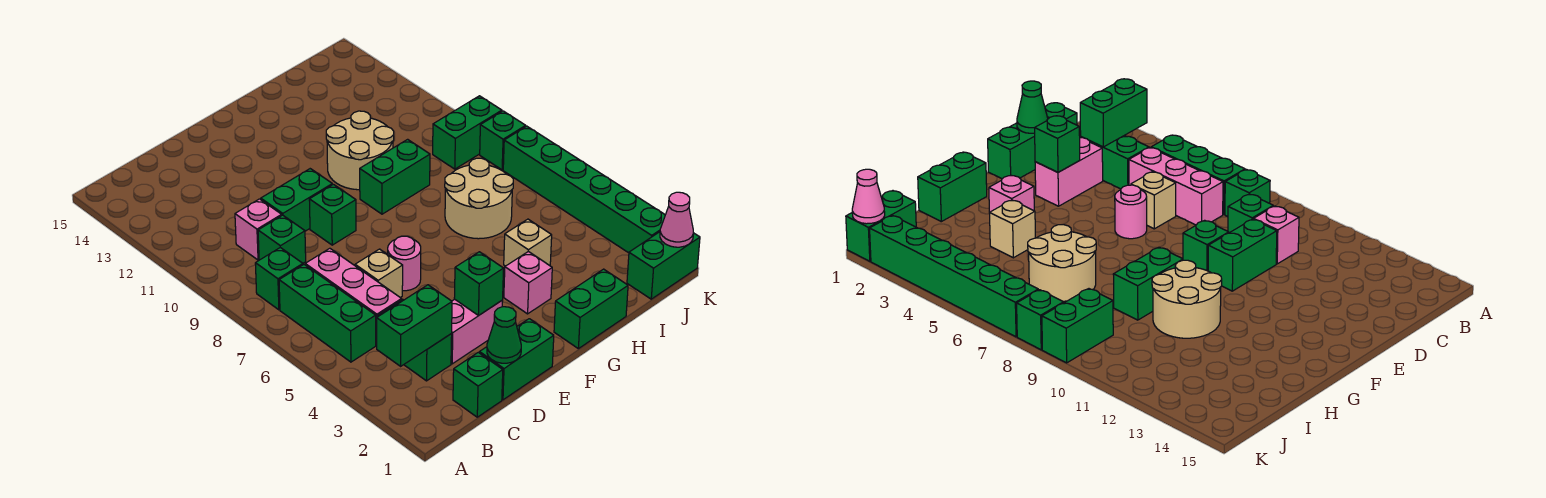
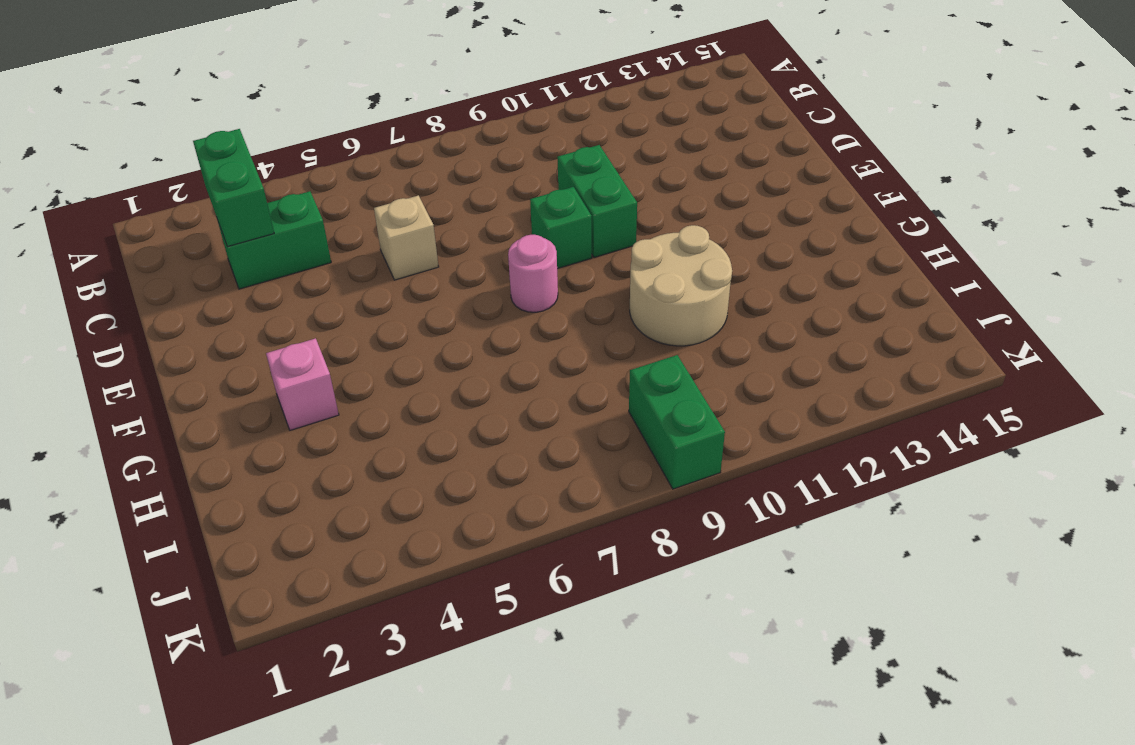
pink 1x1 round brick [508,235,558,312] -> pink 1x1 round brick moved to [388,236,421,291]
none -> green 1x3 brick [279,265,376,362]
none -> green 1x1 brick [255,248,303,310]
none -> green 1x1 brick [453,352,503,417]

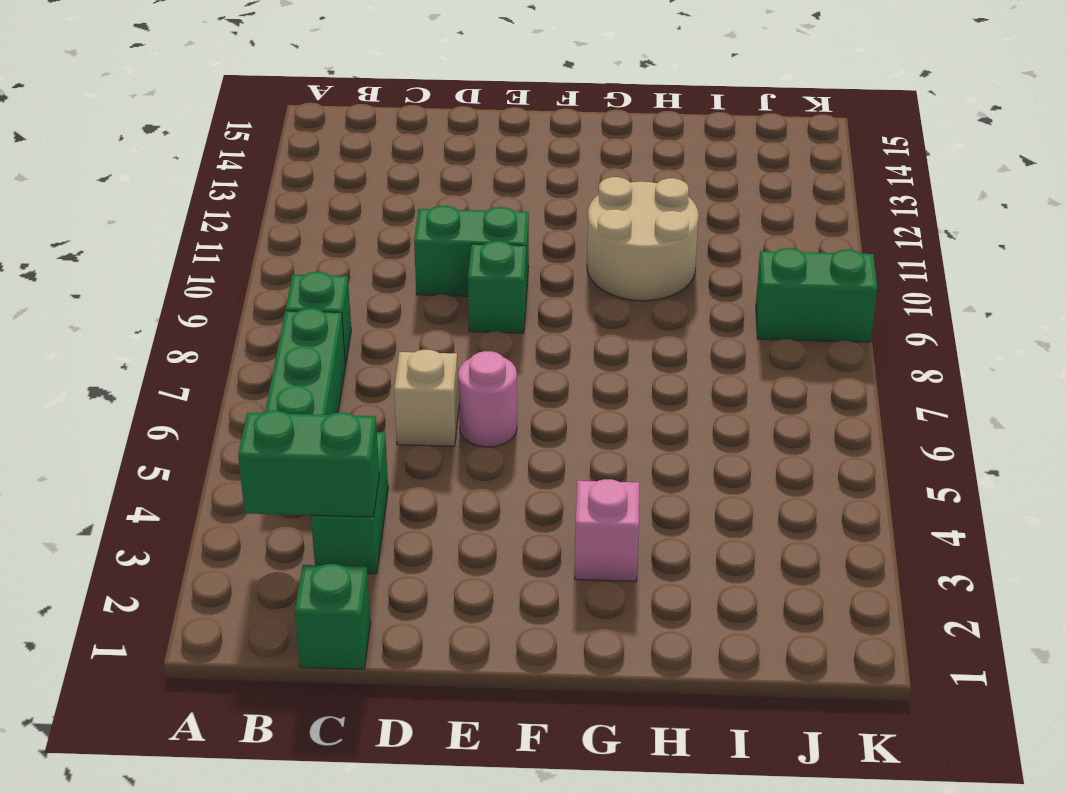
none -> pink 1x3 brick [305,248,402,345]
none -> green 1x1 brick [258,215,306,263]
none -> pink 1x1 brick [235,199,282,260]

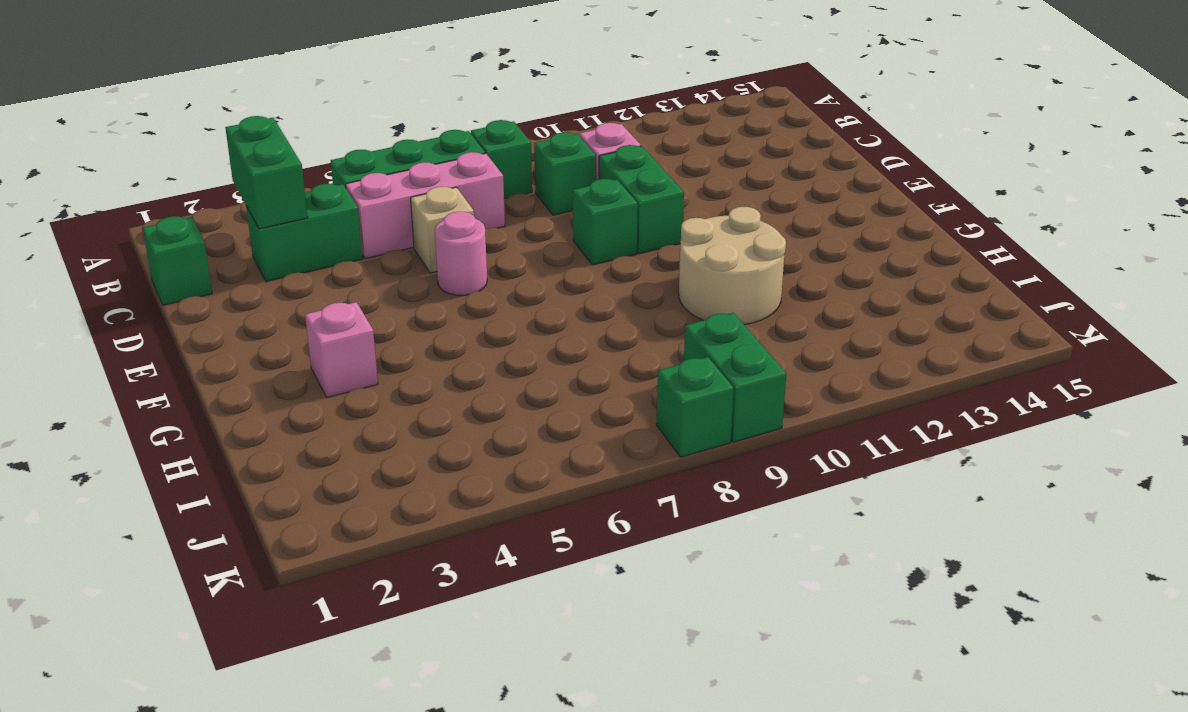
none -> green 1x2 brick [479,319,554,400]
none -> pink 1x2 brick [451,299,503,364]
none -> green 1x2 brick [554,269,628,349]

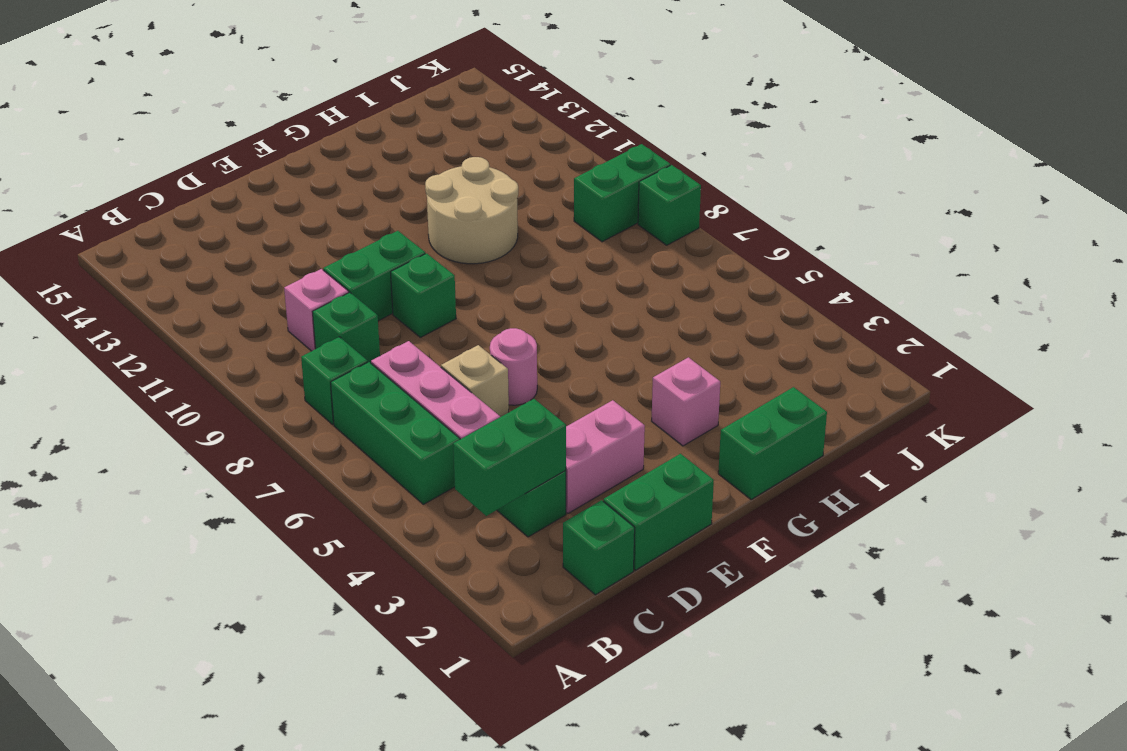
none -> green 1x2 brick [360,139,430,214]
none -> tan 1x1 brick [504,219,552,266]
none -> tan 2x2 round brick [445,158,513,239]

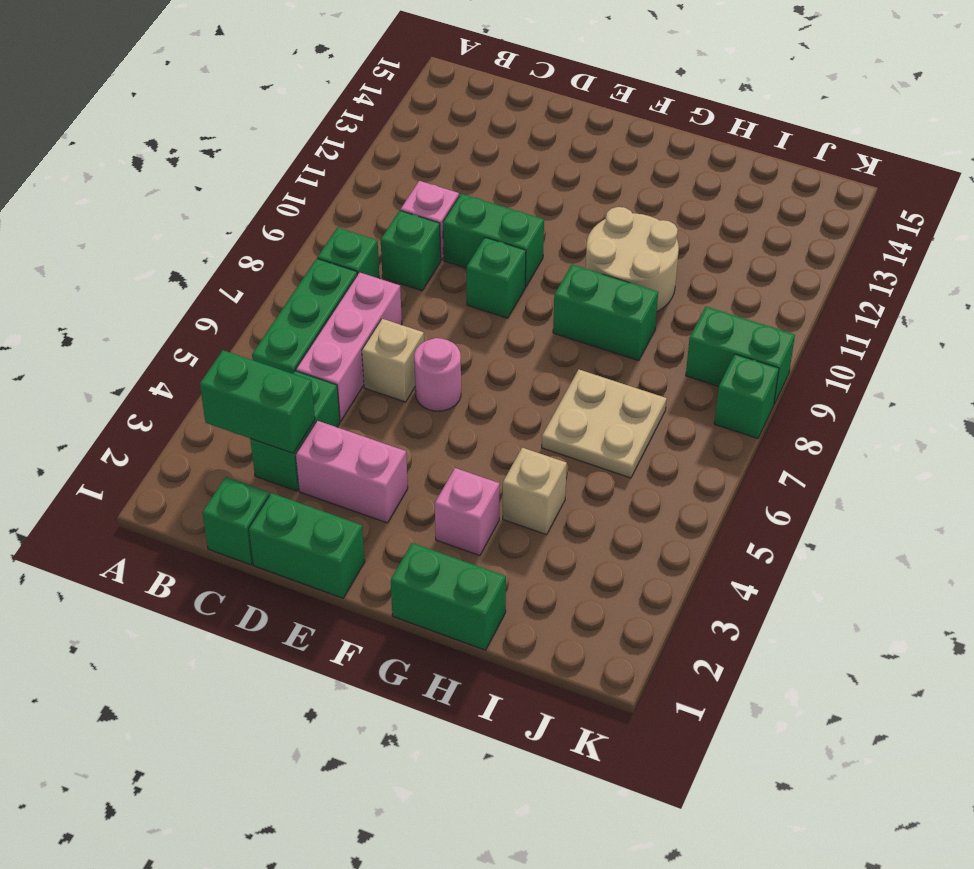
tan 2x2 plate [542,370,667,478] -> tan 2x2 round brick [445,158,513,239]
none -> green 1x2 brick [627,232,700,299]
none -> green 1x6 brick [503,126,665,253]
none -> green 1x1 cone [487,307,521,363]

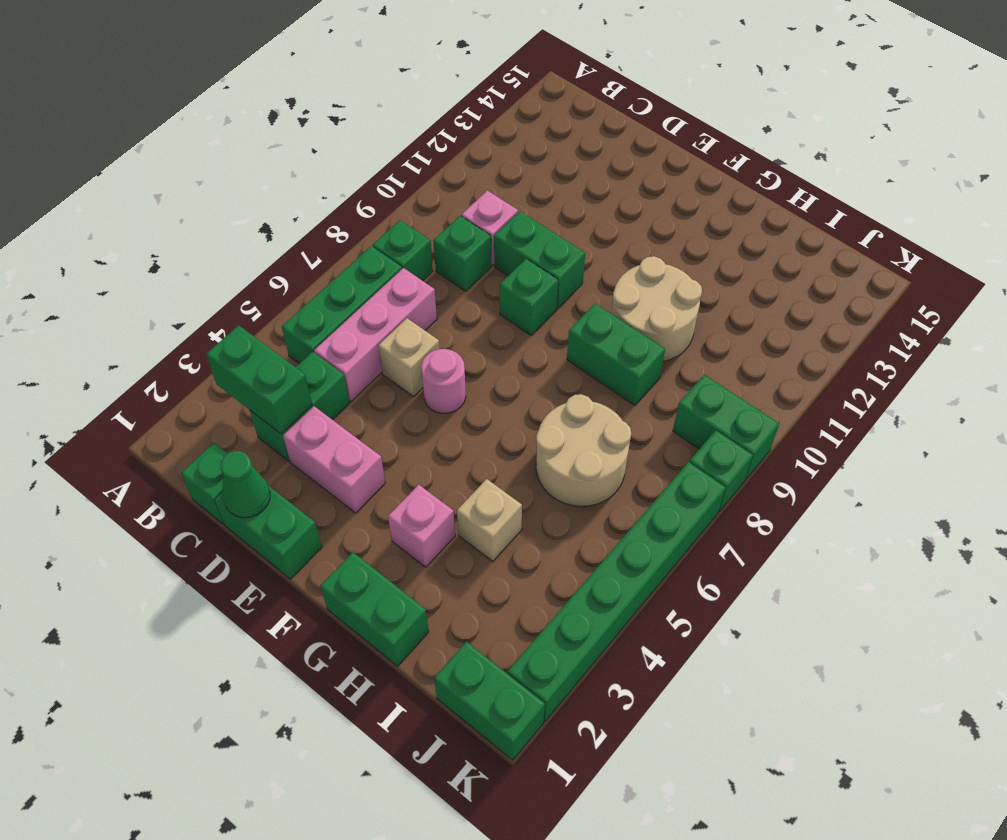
none -> green 1x1 brick [454,252,504,315]
none -> pink 1x1 cone [660,192,693,247]

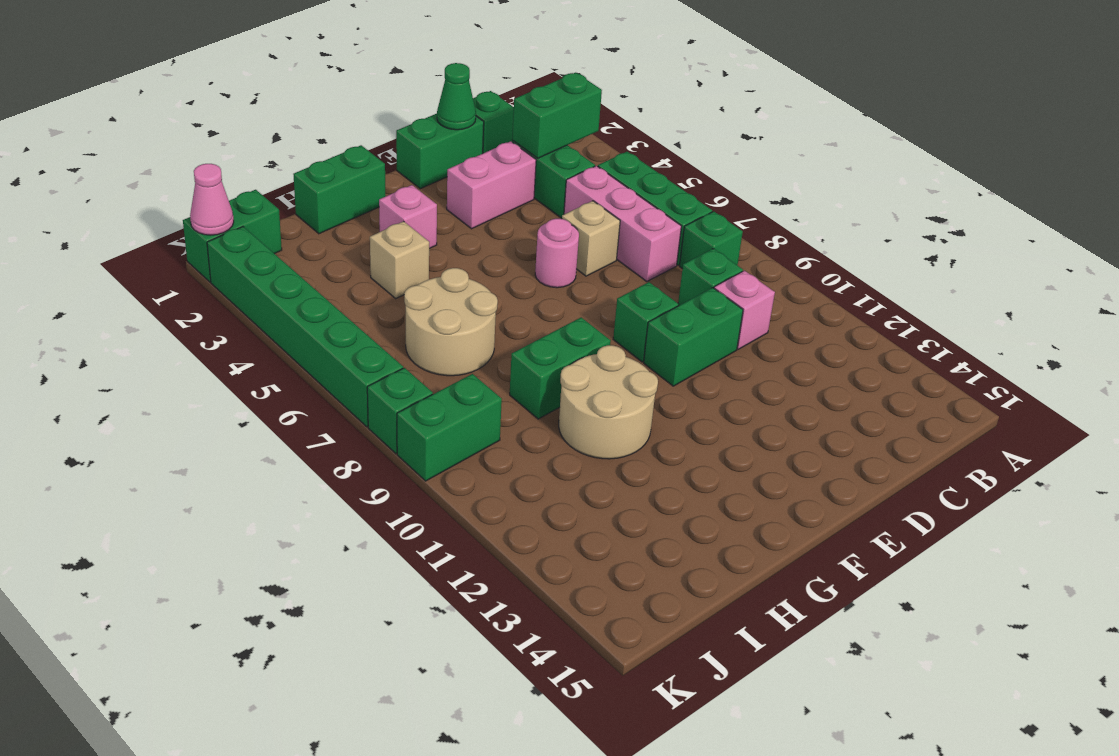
none -> green 1x1 brick [454,252,504,315]

